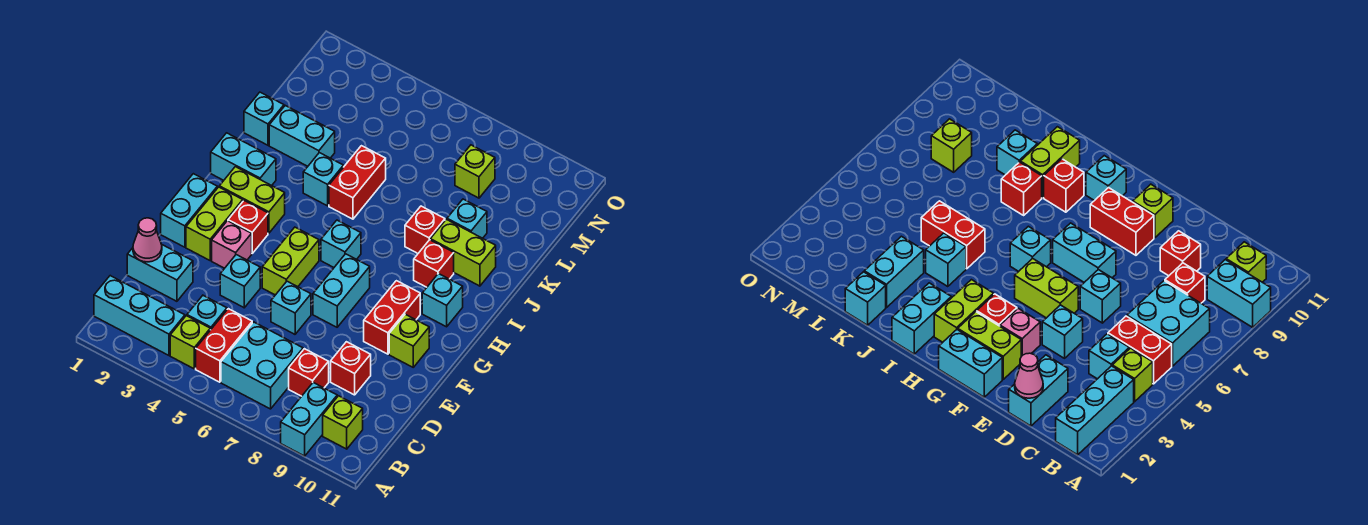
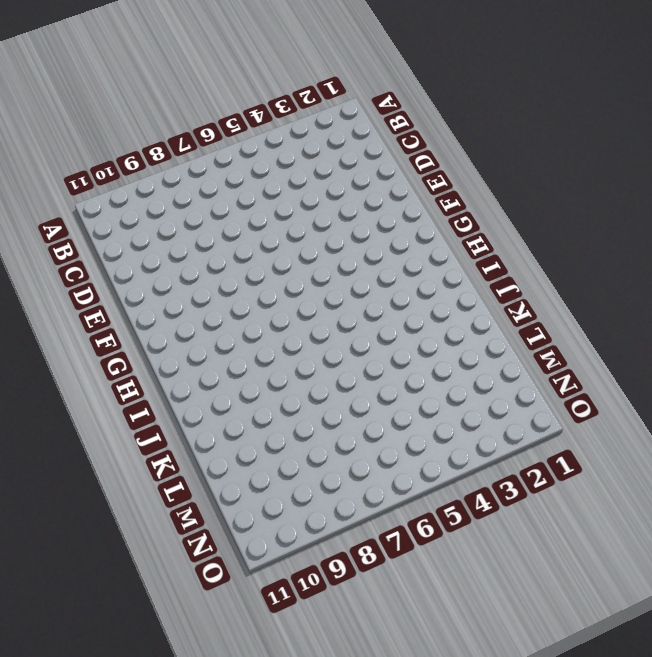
none -> cyan 1x2 brick [281,383,337,456]
none -> cyan 1x3 brick [94,276,185,355]
none -> lime 1x1 brick [170,316,210,369]
none -> red 1x2 brick [196,309,252,382]

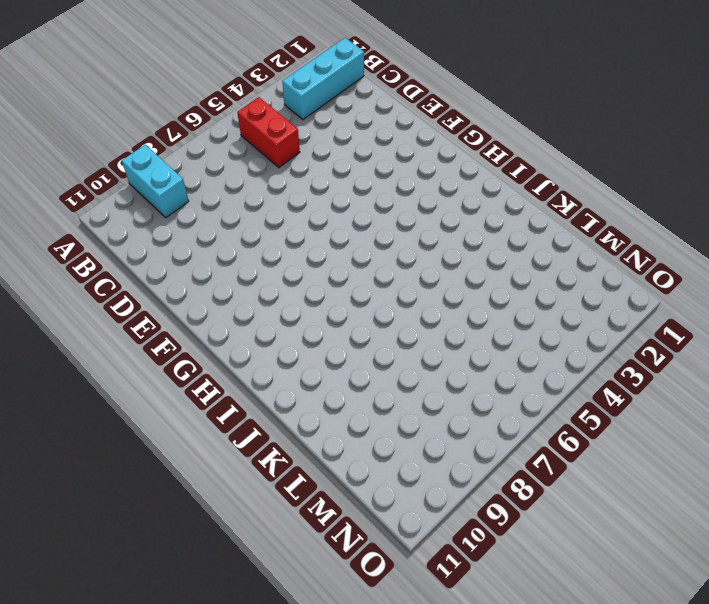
none -> lime 1x1 brick [170,316,210,369]
none -> cyan 2x2 brick [221,322,303,409]
none -> lime 1x1 brick [323,396,363,449]
none -> cyan 1x1 brick [187,295,227,330]

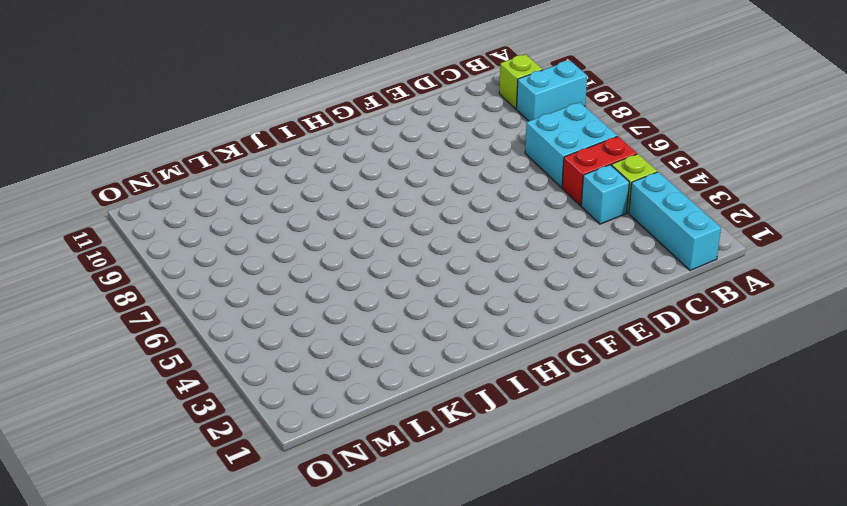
none -> red 1x1 brick [289,349,329,396]
none -> cyan 1x2 brick [127,245,193,301]
none -> red 1x1 brick [331,342,371,395]
none -> cyan 1x1 brick [220,255,260,308]

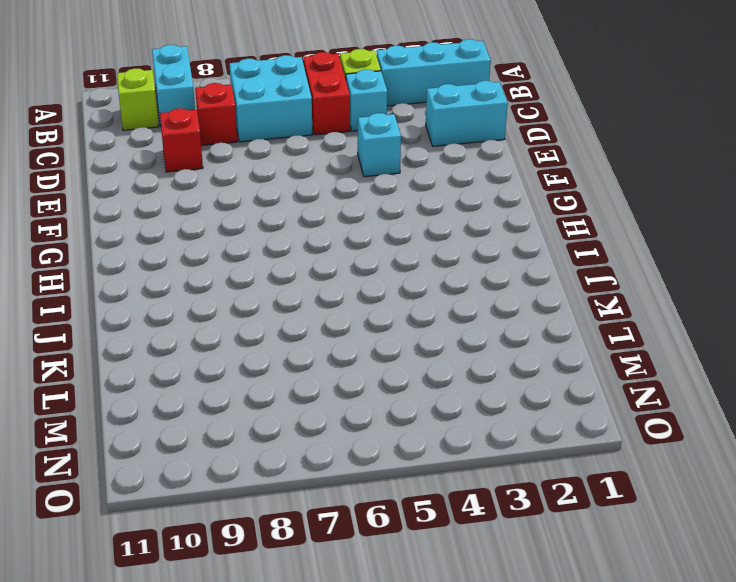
none -> cyan 1x1 brick [271,281,311,334]
none -> cyan 1x2 brick [161,174,217,247]
none -> lime 1x2 brick [186,187,243,260]
none -> pink 1x1 brick [212,221,252,268]

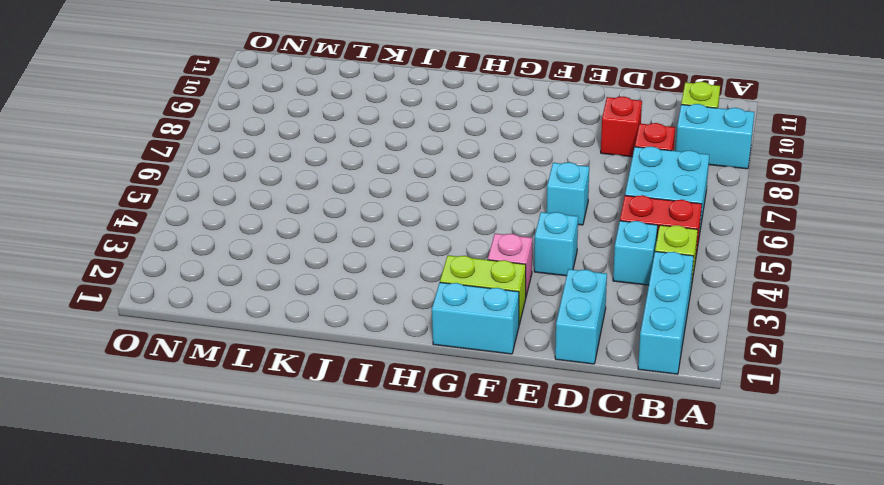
none -> lime 1x2 brick [262,227,319,295]
none -> cyan 1x2 brick [313,254,370,327]
none -> red 1x2 brick [364,281,420,354]
none -> lime 1x1 brick [389,314,429,367]

